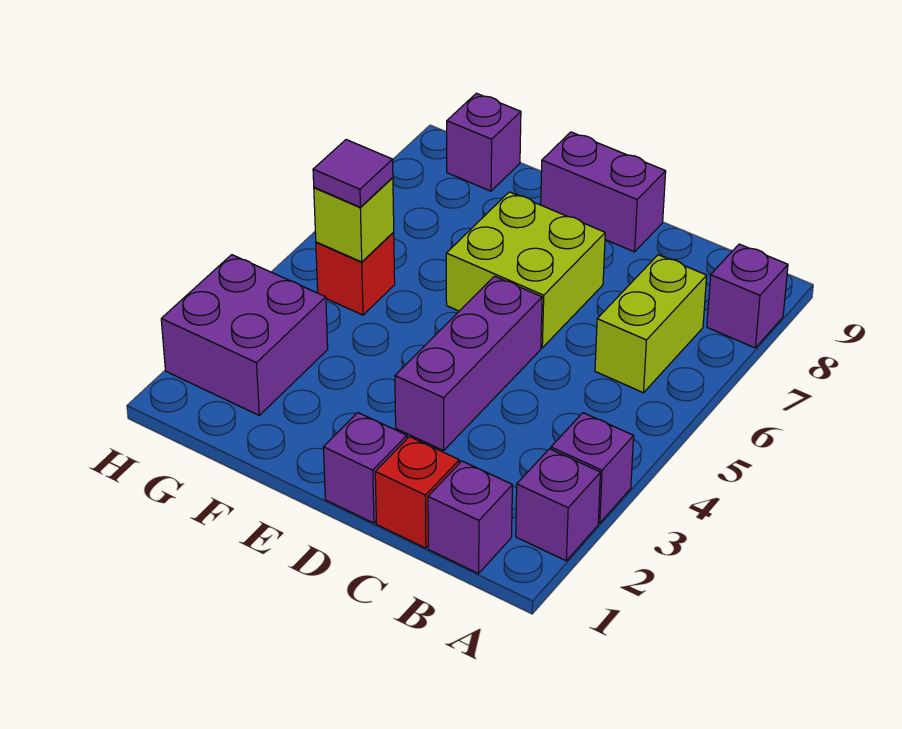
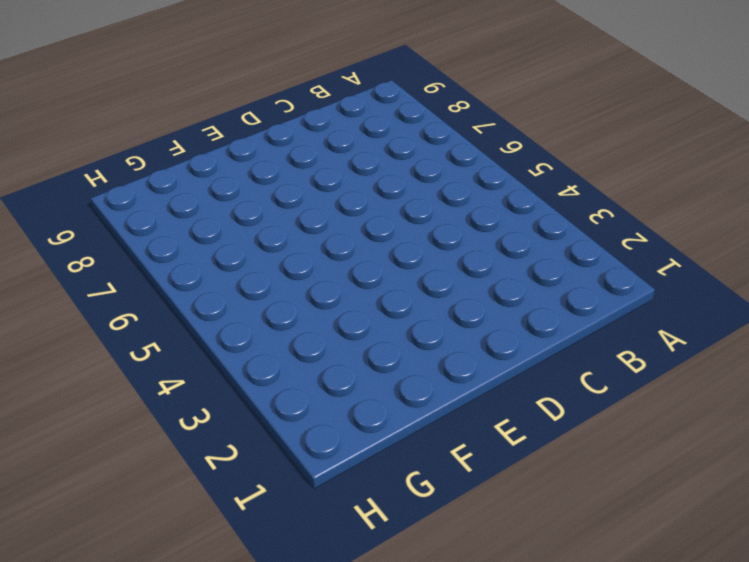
none -> purple 1x1 brick [516,449,600,561]
none -> purple 1x1 brick [551,413,634,523]
none -> purple 1x1 brick [707,244,788,348]

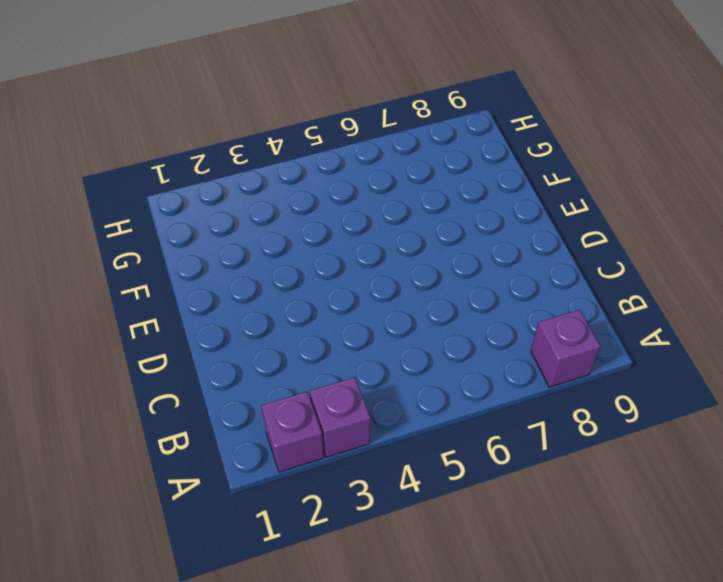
none -> purple 1x1 brick [428,461,512,574]
none -> lime 1x2 brick [595,255,707,393]
none -> red 1x1 brick [375,437,459,548]

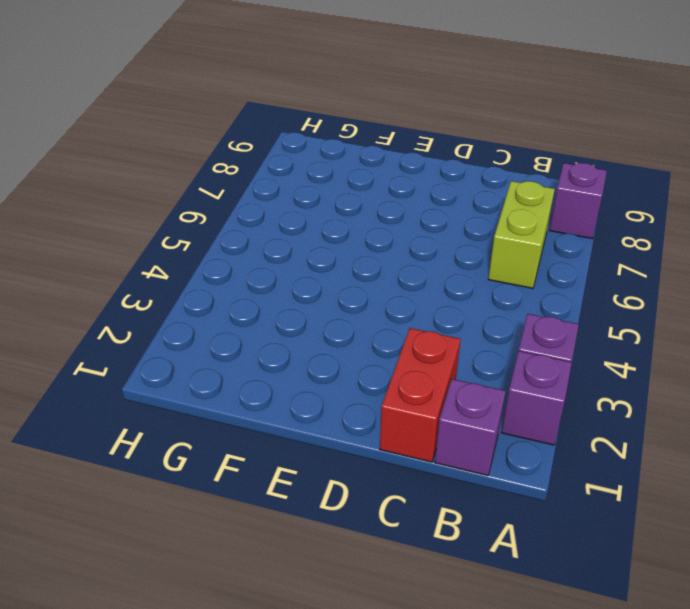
red 1x2 brick [380,328,461,462] -> red 1x1 brick [375,437,459,548]
none -> purple 1x1 brick [323,413,407,523]
none -> purple 1x3 brick [395,276,542,451]
none -> lime 2x2 brick [446,192,605,348]

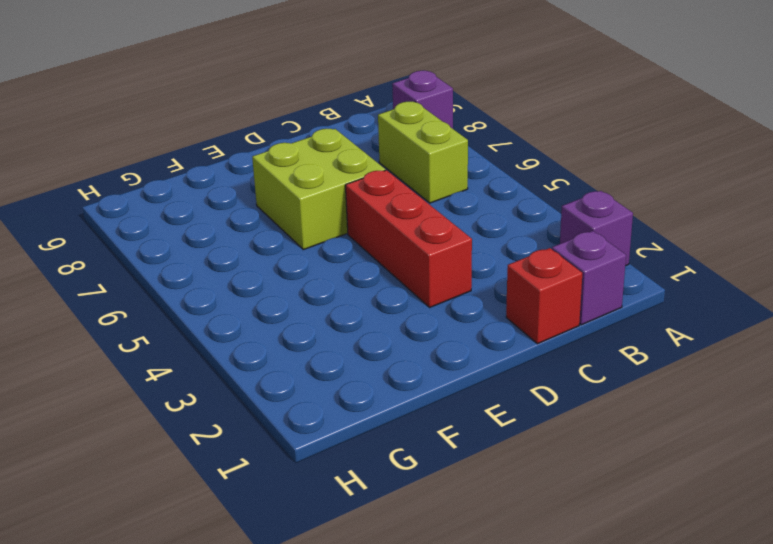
red 1x3 brick [345,170,472,307] -> purple 1x3 brick [395,276,542,451]
none -> purple 1x1 brick [551,413,634,523]
none -> purple 1x1 brick [323,413,407,523]
none -> purple 1x2 brick [541,132,666,252]

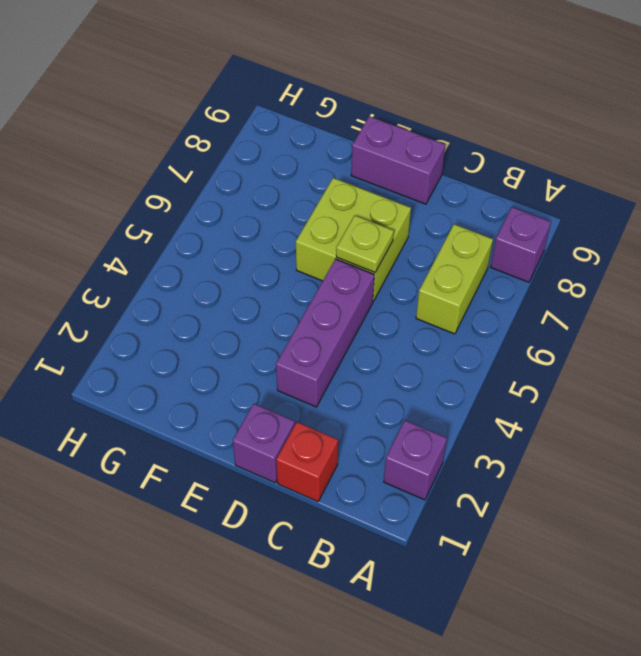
lime 1x1 plate [336,215,394,272] -> none
none -> purple 1x1 brick [551,413,634,523]
none -> purple 1x1 brick [428,461,512,574]
none -> purple 2x2 brick [161,255,328,415]

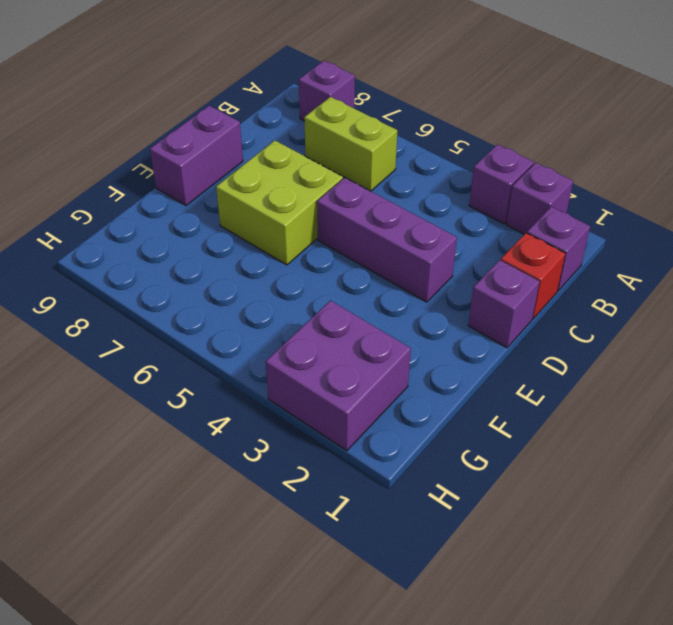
none -> red 1x1 brick [316,233,395,315]
none -> purple 1x1 brick [447,93,521,191]
none -> lime 1x1 brick [314,178,394,262]

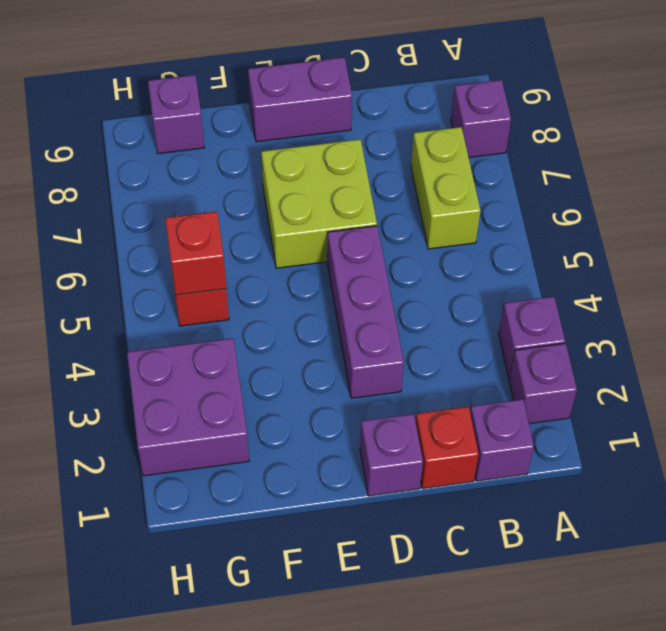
red 1x1 brick [165,212,226,295] -> lime 1x1 brick [314,178,394,262]
none -> purple 1x1 tile [313,140,393,207]

